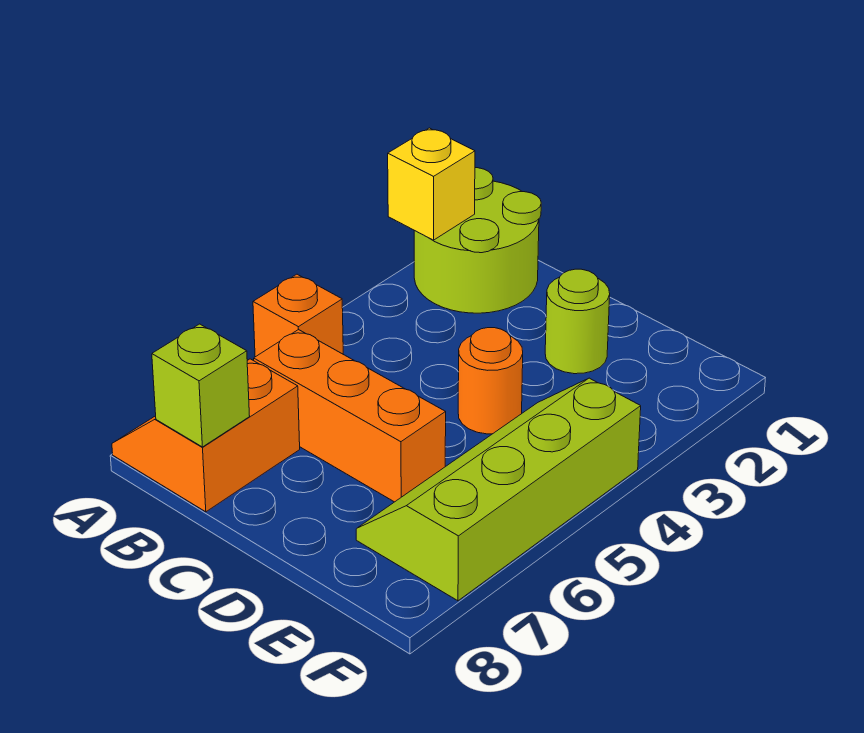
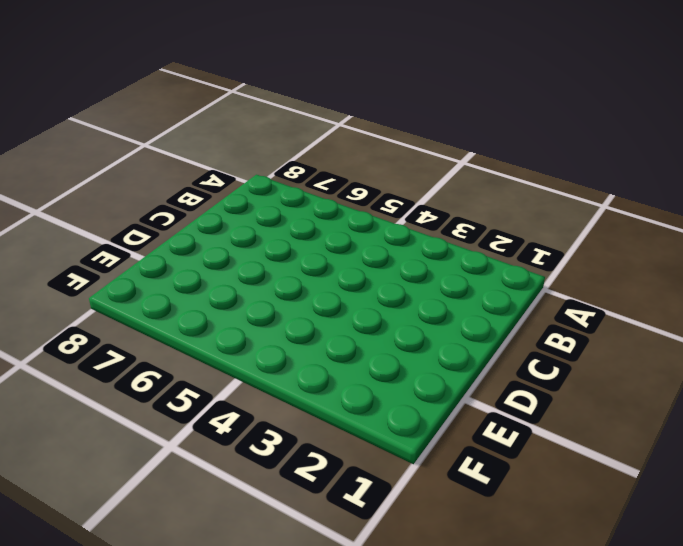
none -> lime 2x2 round brick [414,168,541,313]
none -> orange 1x1 brick [253,274,343,357]

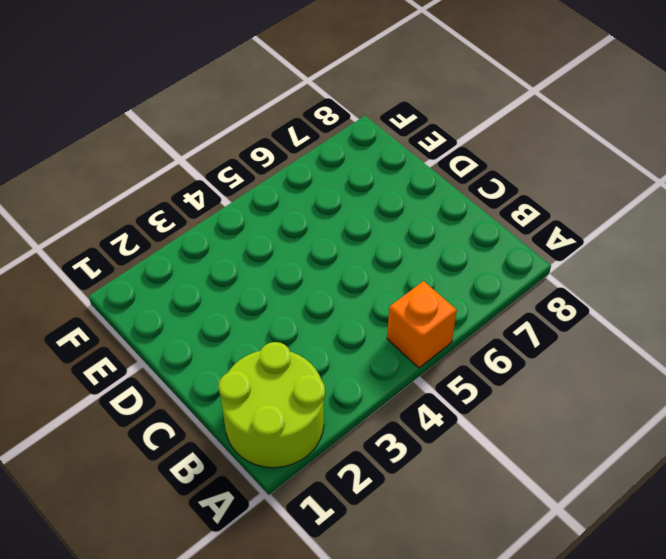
none -> orange 2x2 slope [112,359,300,512]
none -> orange 1x3 brick [254,329,446,502]

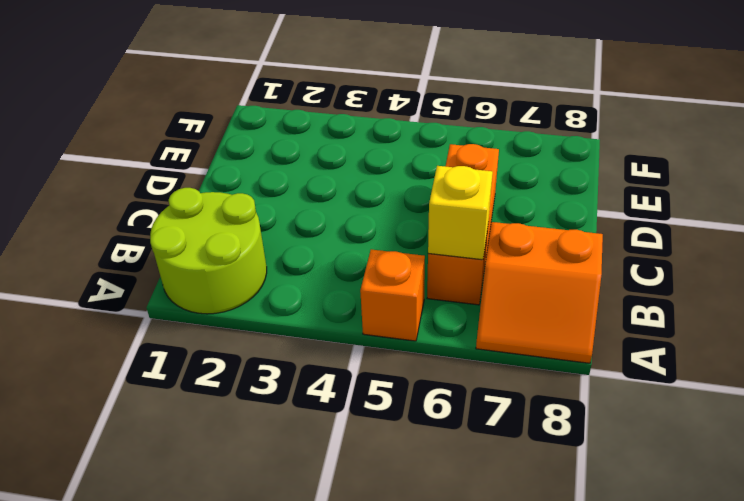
yellow 1x1 brick [428,166,493,260] -> yellow 1x1 brick moved to [388,128,475,240]
none -> lime 1x1 round brick [545,269,610,374]
none -> orange 1x1 round brick [458,328,523,434]

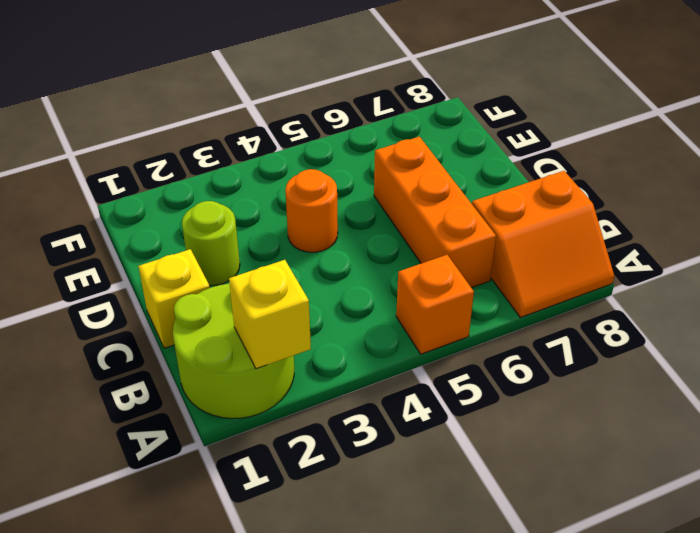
yellow 1x1 brick [139,249,210,348] -> none
none -> lime 2x4 slope [356,378,641,601]
none -> lime 1x1 brick [152,324,250,447]

